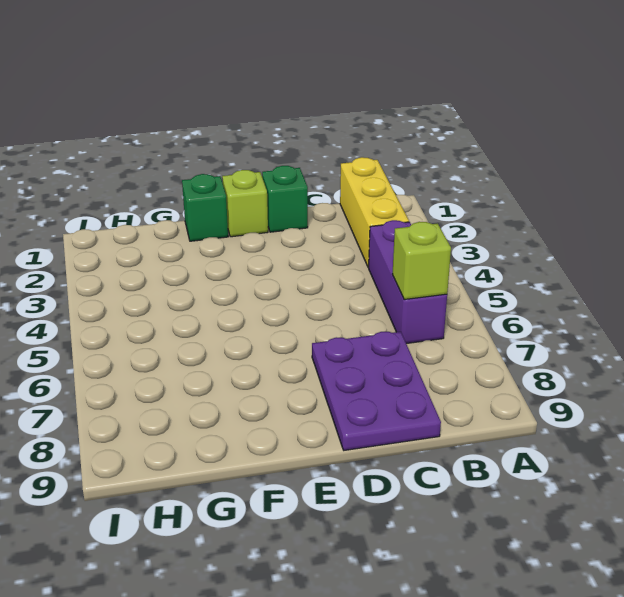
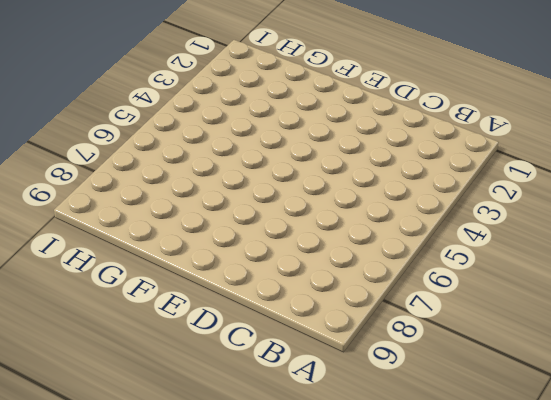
none -> yellow 1x3 brick [340,157,409,268]
none -> purple 1x3 brick [369,220,447,344]

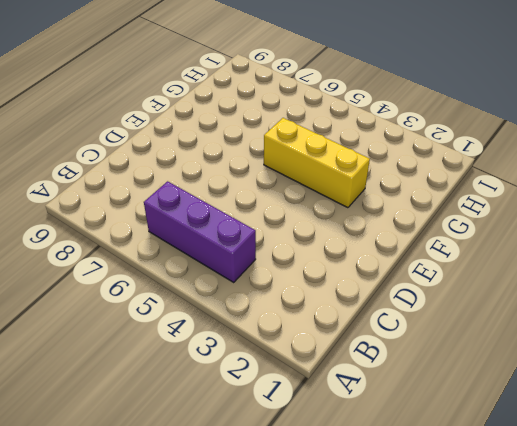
yellow 1x3 brick [264,118,370,208] -> yellow 1x3 brick moved to [340,157,409,268]
none -> purple 2x3 plate [312,332,441,450]
none -> green 1x1 brick [262,166,308,232]

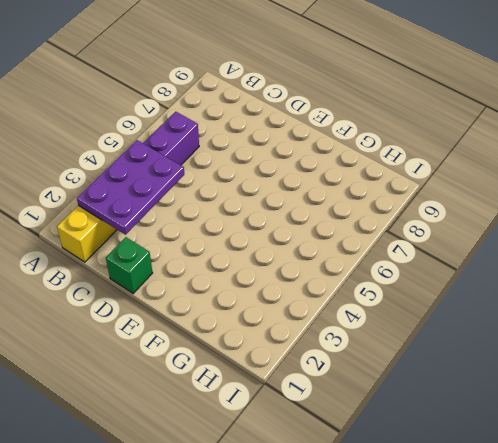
purple 2x3 plate [77,140,184,235] -> purple 2x3 plate moved to [312,332,441,450]
none -> lime 1x1 brick [222,170,268,237]
none -> green 1x1 brick [182,174,228,241]

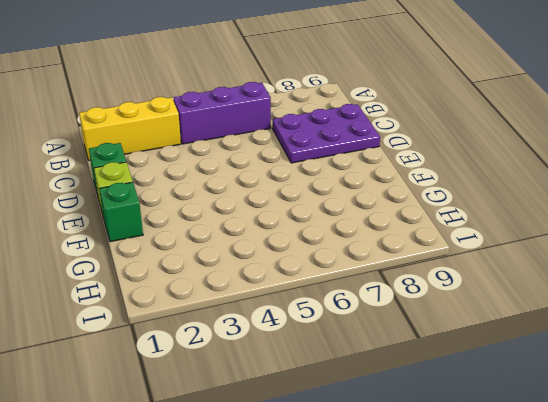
none -> lime 1x1 brick [392,222,451,300]

